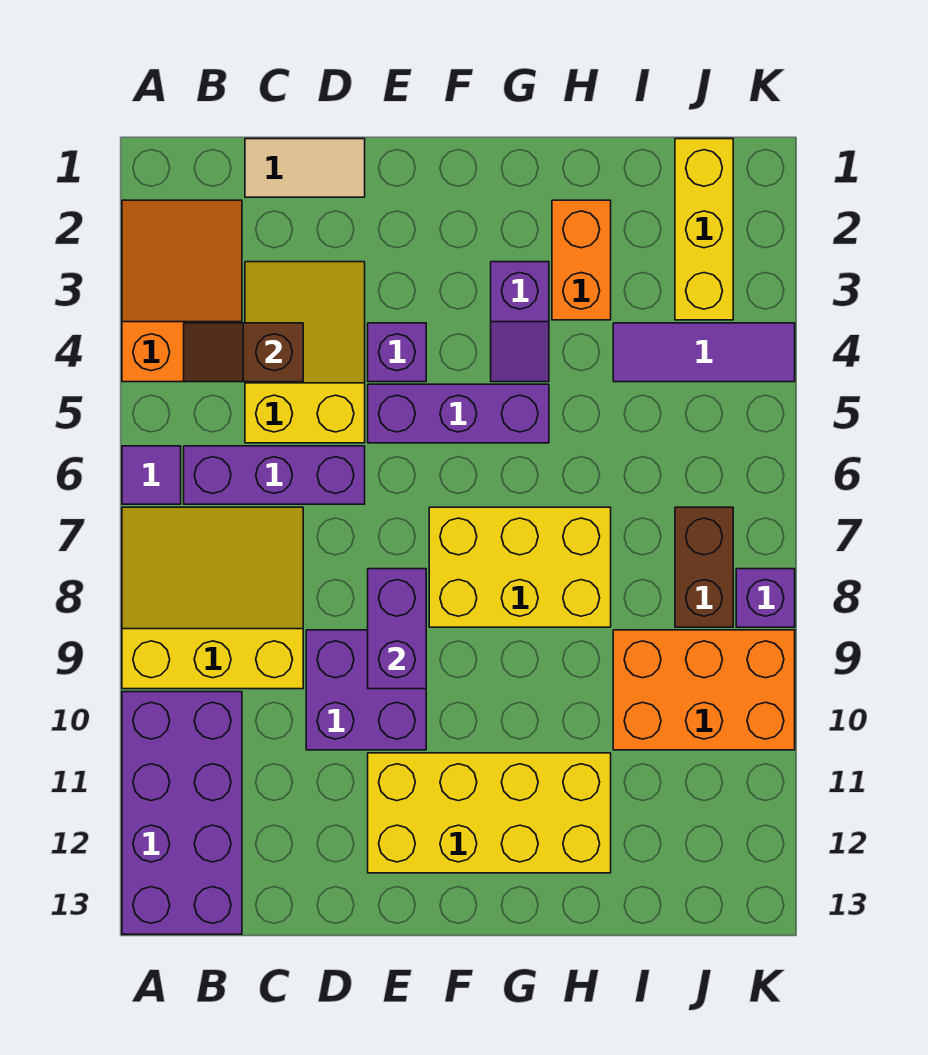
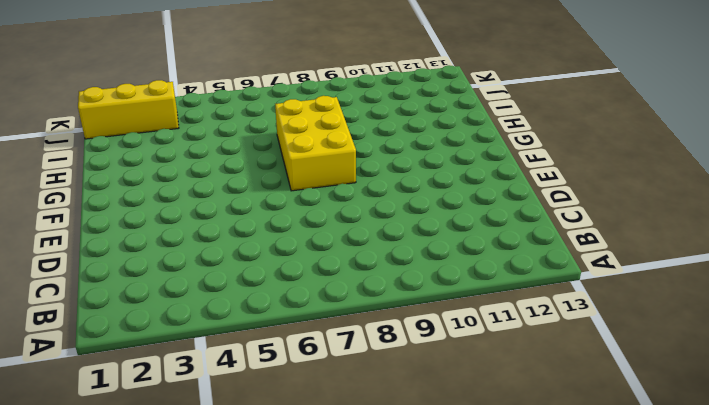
none -> orange 2x3 slope [122,200,242,382]
none -> purple 1x1 tile [122,446,181,504]
none -> yellow 3x3 slope [122,507,303,689]

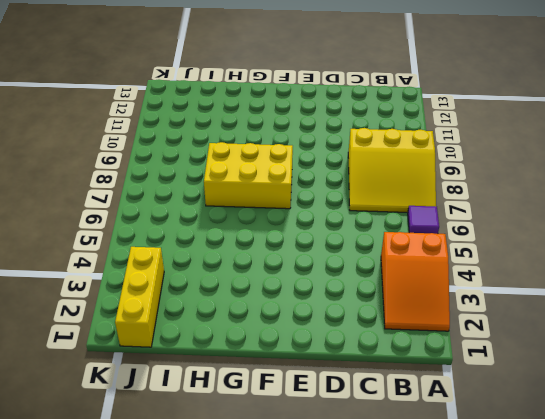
none -> purple 2x4 brick [122,692,242,934]
none -> purple 1x3 brick [184,446,365,504]
none -> tan 1x2 tile [245,139,365,197]

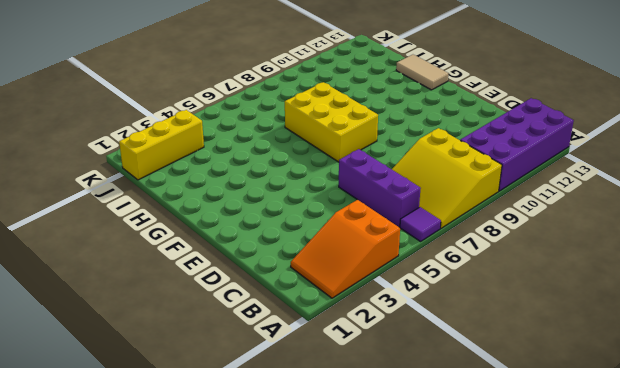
tan 1x2 tile [396,55,448,90] -> tan 1x2 tile moved to [245,139,365,197]
none -> yellow 2x3 slope [245,262,365,443]
none -> purple 2x2 brick [306,630,426,750]
none -> purple 1x1 brick [368,323,426,382]

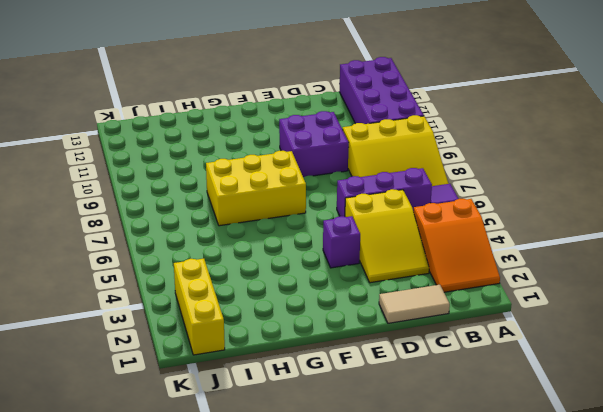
none -> purple 1x3 brick [368,384,549,443]
none -> yellow 2x4 brick [368,753,611,873]
none -> purple 1x2 slope [491,262,549,382]

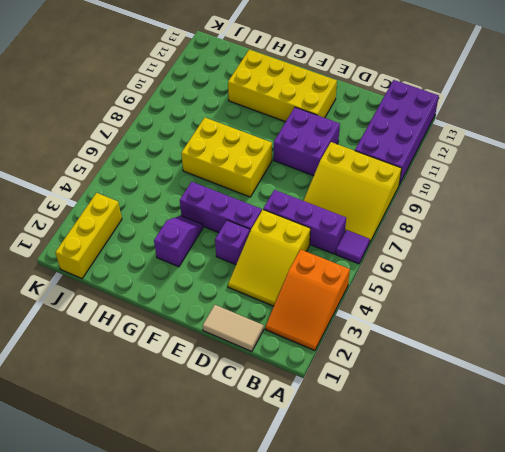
none -> orange 1x2 brick [552,200,611,320]
none -> purple 1x3 tile [613,323,795,382]
none -> orange 2x3 brick [613,630,795,750]

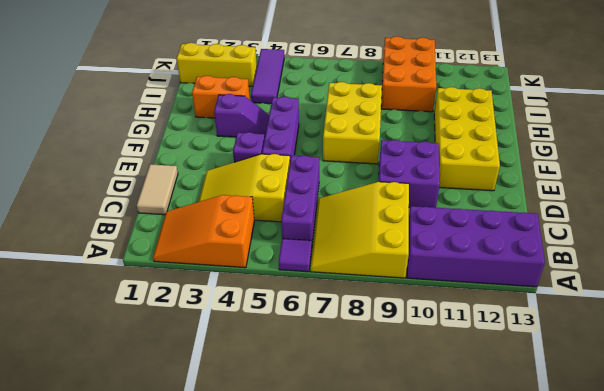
none -> brown 1x2 brick [675,507,733,627]
none -> purple 1x1 brick [736,569,795,627]
none -> brown 1x2 slope [184,323,303,382]

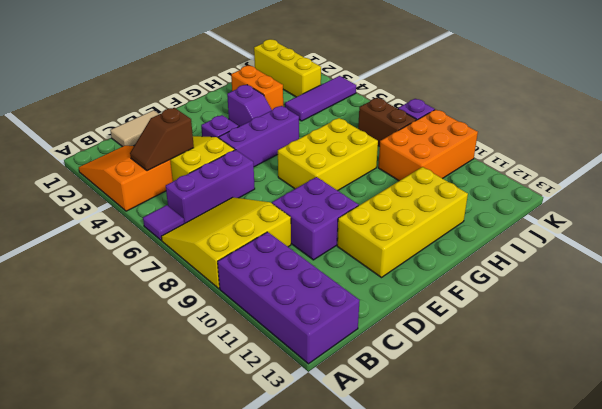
none -> purple 1x2 brick [368,569,426,689]

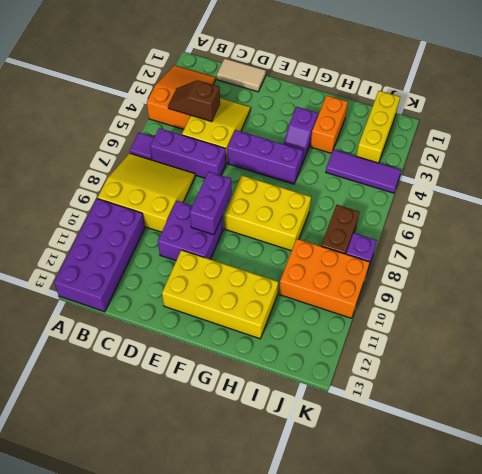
none -> purple 1x1 brick [368,323,426,382]

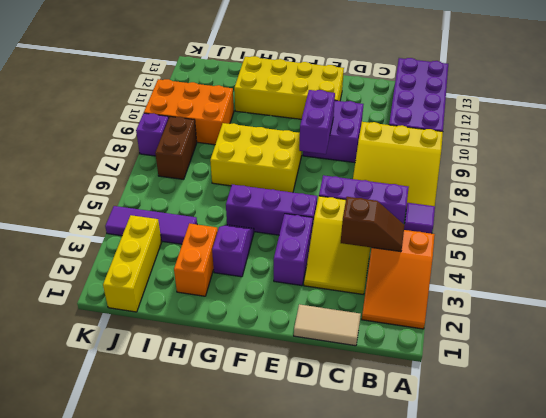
purple 1x2 brick [274,214,313,286] -> purple 1x1 brick [368,323,426,382]

